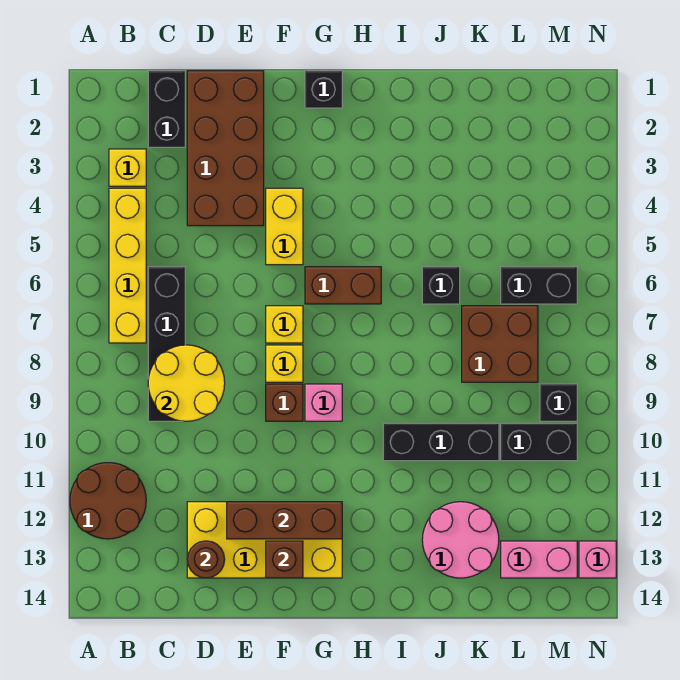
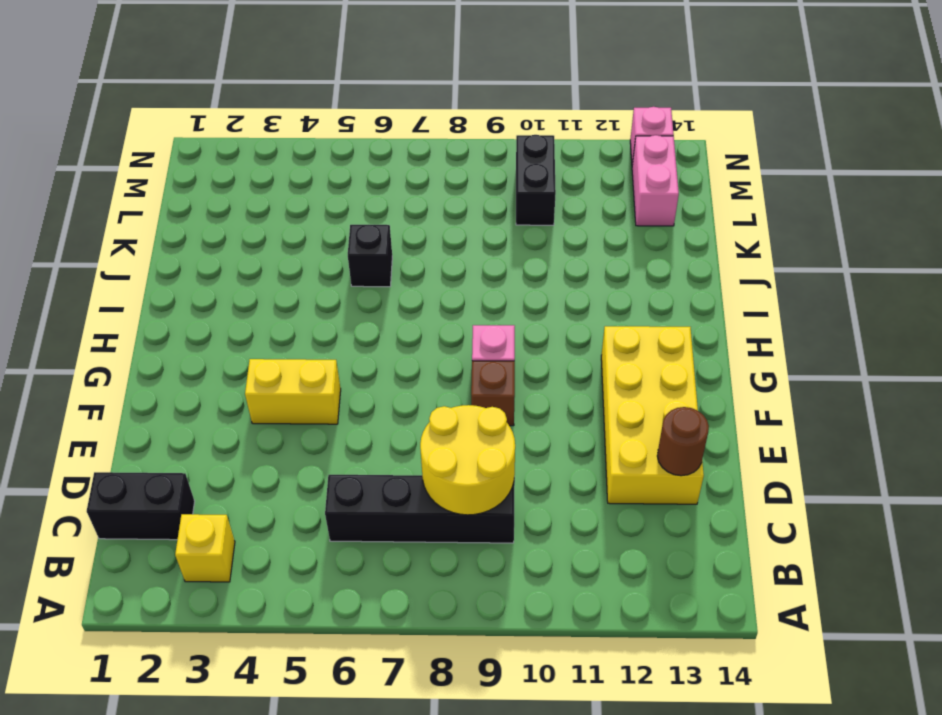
none -> brown 2x2 round brick [70,463,146,539]
none -> yellow 1x4 brick [109,188,146,343]
none -> brown 2x4 brick [187,71,264,226]

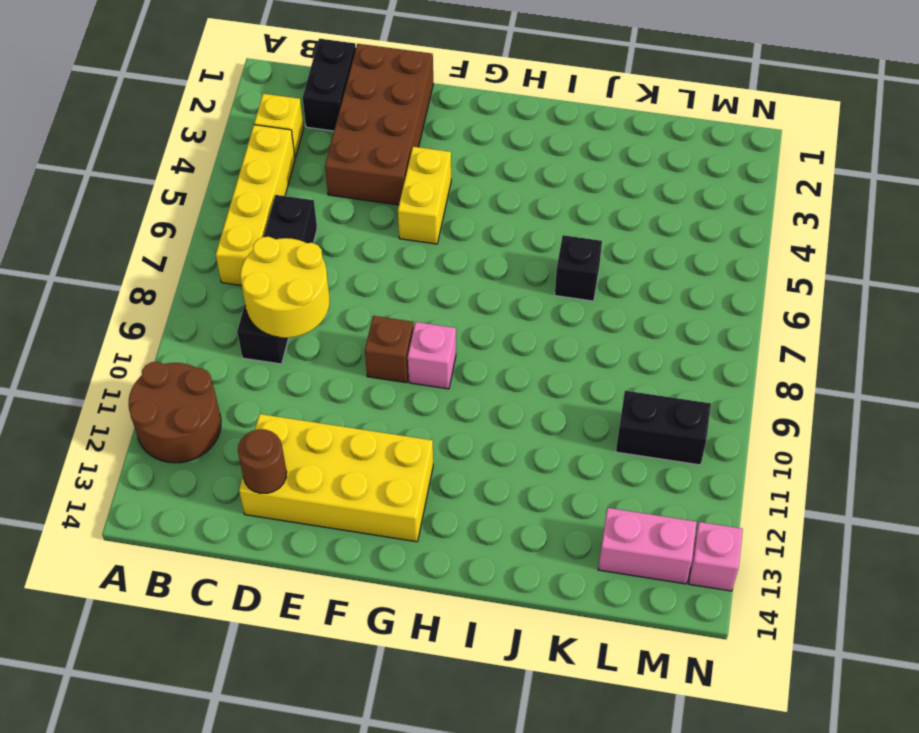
none -> yellow 1x1 brick [266,306,303,343]
none -> yellow 1x1 brick [266,345,303,382]
none -> black 1x1 brick [305,71,342,108]

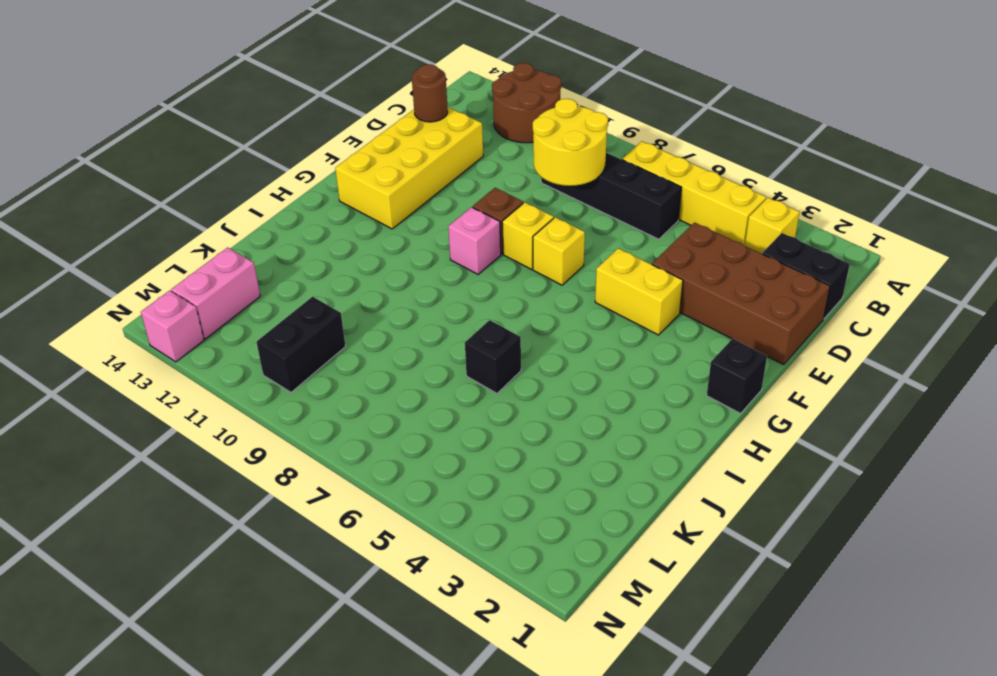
none -> brown 1x2 brick [305,267,381,304]
none -> black 1x3 brick [383,423,499,461]
none -> pink 2x2 round brick [422,502,499,578]

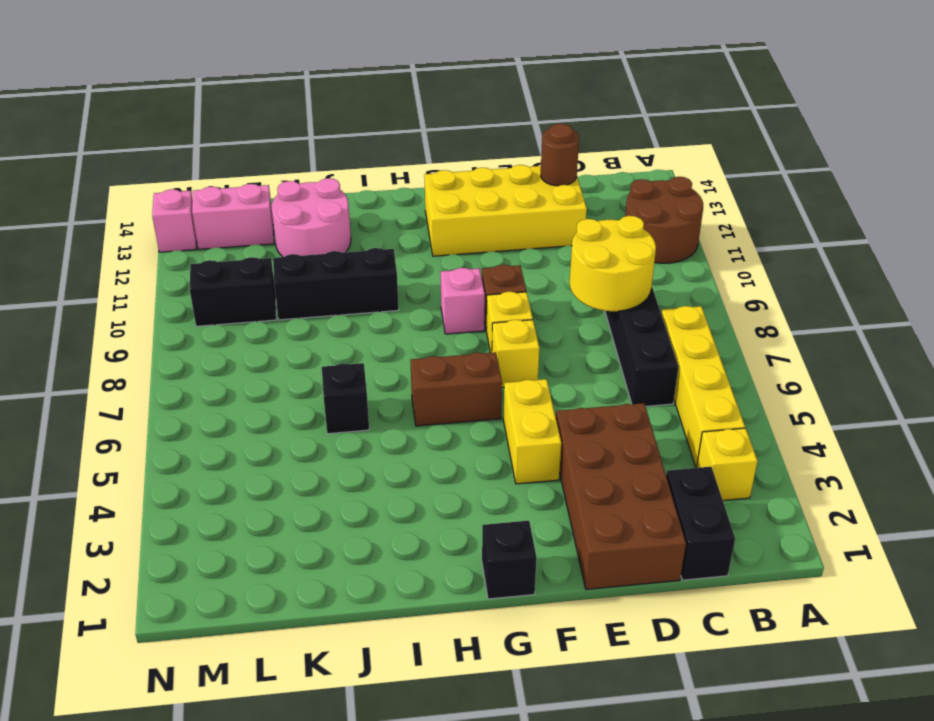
none -> brown 2x2 brick [462,306,538,382]
none -> black 1x2 brick [501,267,577,304]
none -> black 1x1 brick [540,384,577,421]

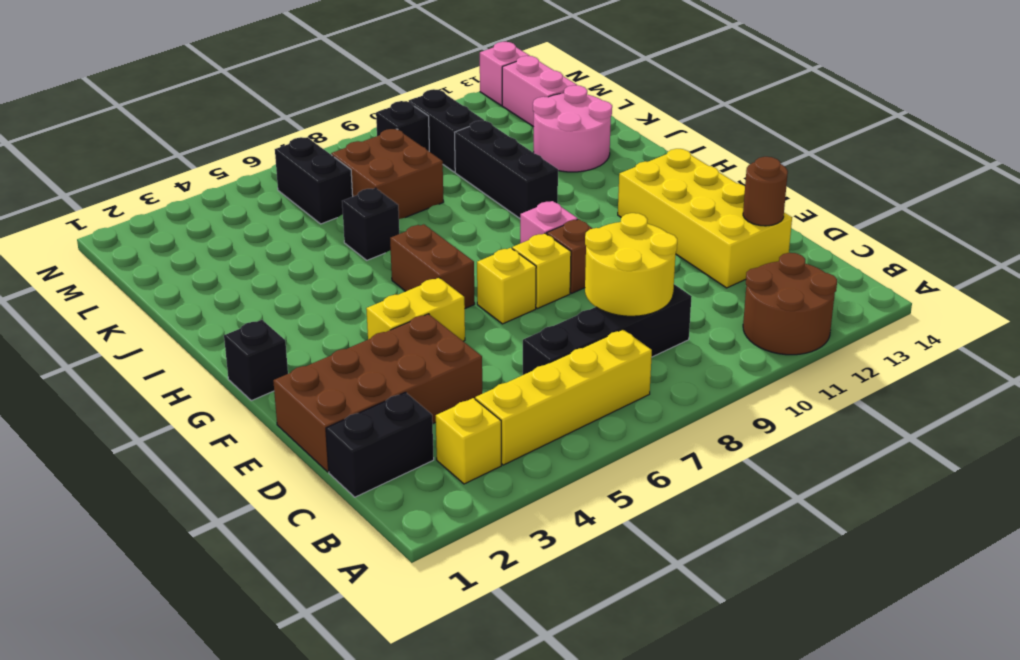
none -> brown 1x3 brick [227,502,342,539]
none -> brown 1x1 brick [266,541,303,578]

